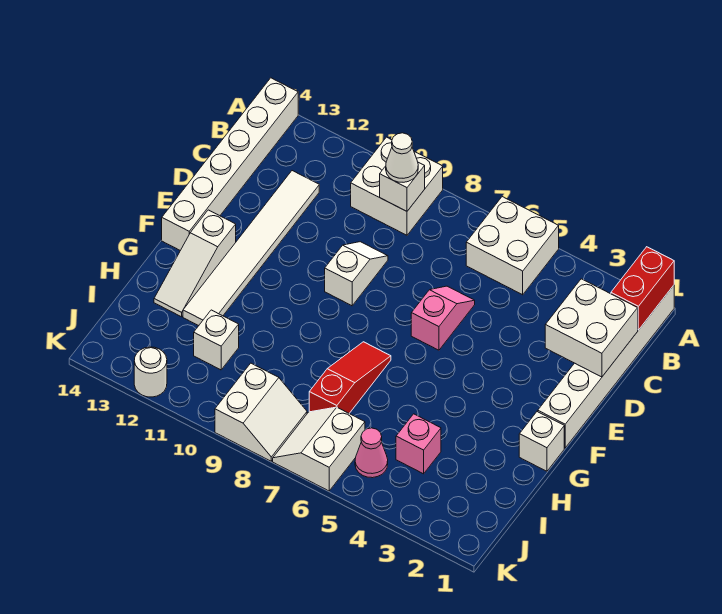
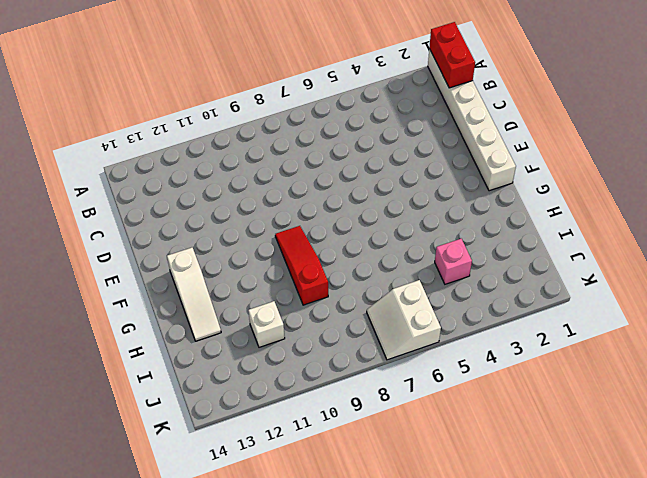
red 1x3 slope [275,226,328,305] -> red 1x3 slope moved to [309,342,391,413]
none -> white 2x2 brick [466,197,559,295]
none -> white 2x2 brick [351,137,443,235]
none -> white 1x6 brick [162,78,298,251]

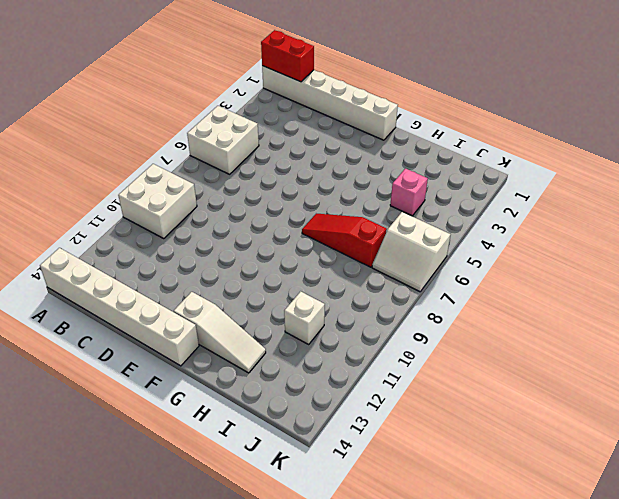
none -> white 1x6 tile [183,171,319,326]
none -> pink 1x2 slope [411,286,475,350]
none -> white 1x2 slope [325,242,388,306]

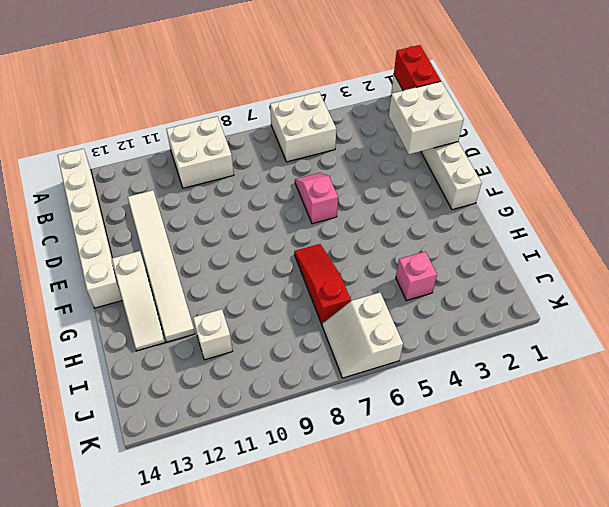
none -> white 1x2 slope [325,242,388,306]
none -> white 1x1 brick [519,411,564,471]
none -> pink 1x1 cone [355,428,388,478]

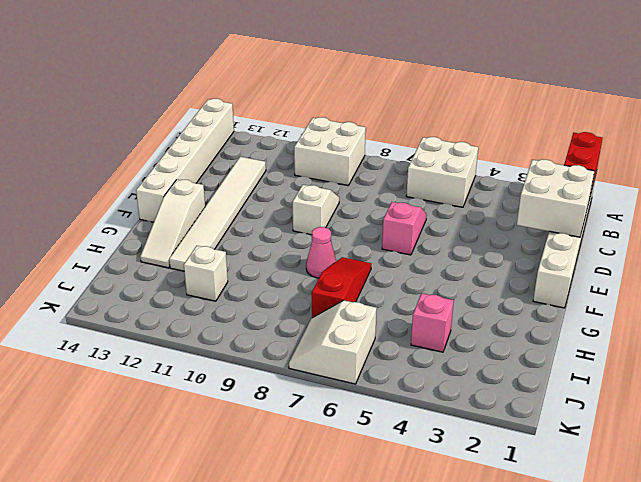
pink 1x1 cone [306,227,336,278] -> pink 1x1 cone moved to [355,428,388,478]
none -> white 1x1 brick [519,411,564,471]
none -> white 2x2 slope [215,363,307,461]
none -> white 1x1 round brick [134,347,167,397]

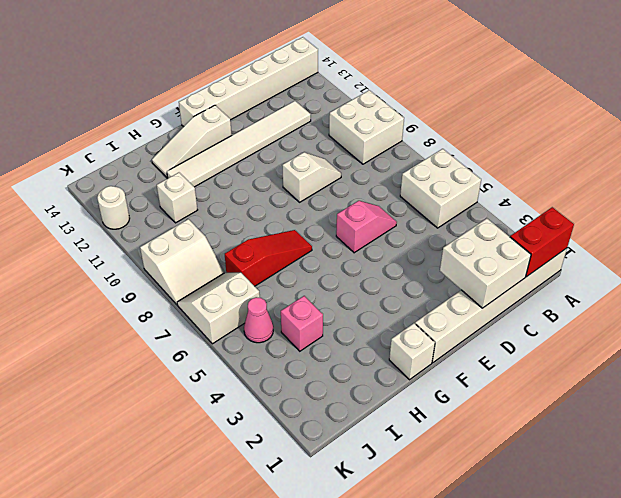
none -> white 1x1 brick [380,162,425,211]
none -> white 1x1 cone [386,133,418,182]

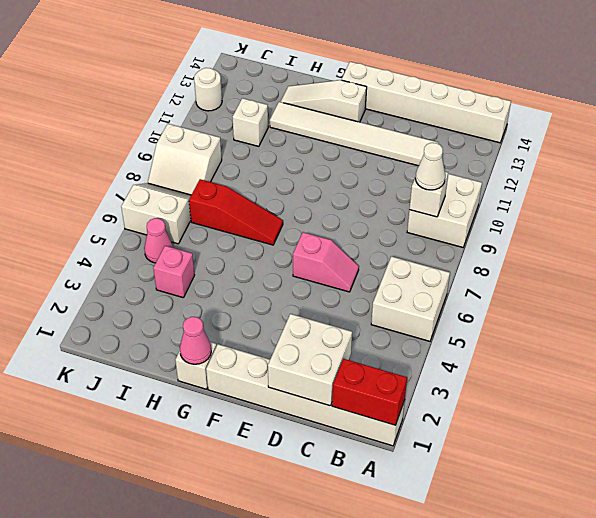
pink 1x1 cone [180,317,211,364] -> none
none -> white 1x2 slope [325,242,388,306]

